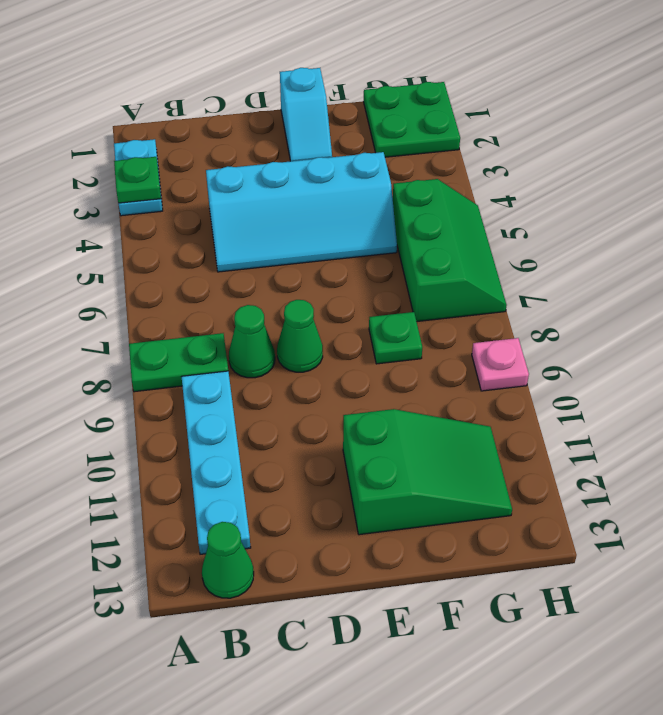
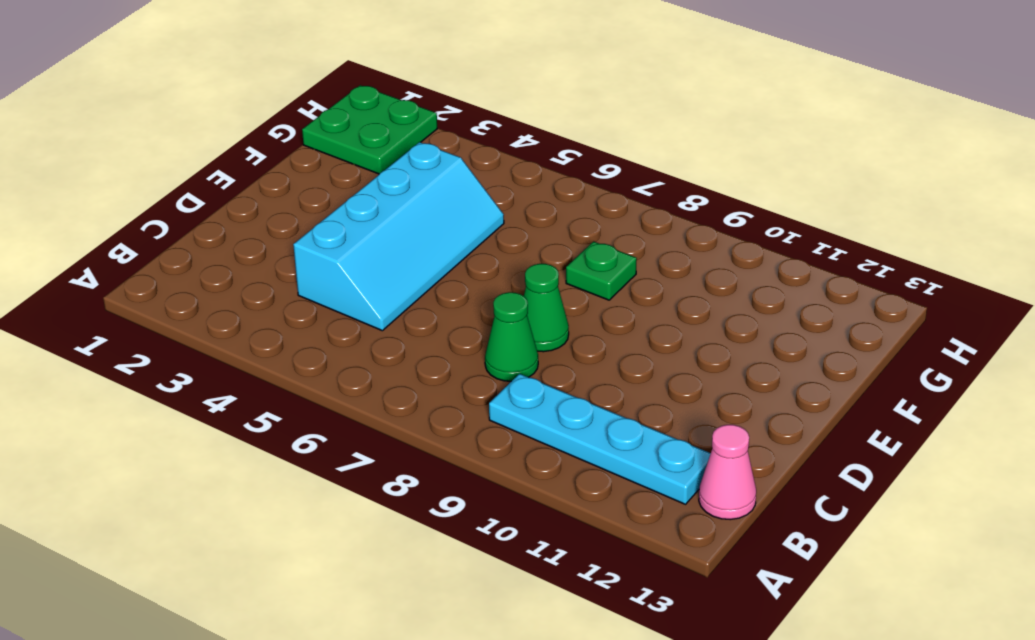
pink 1x1 cone [699,425,756,520] -> green 1x1 cone [202,522,254,598]
none -> cyan 1x2 plate [114,139,163,216]
none -> green 1x2 plate [129,333,228,392]
none -> cyan 1x2 slope [280,68,332,161]

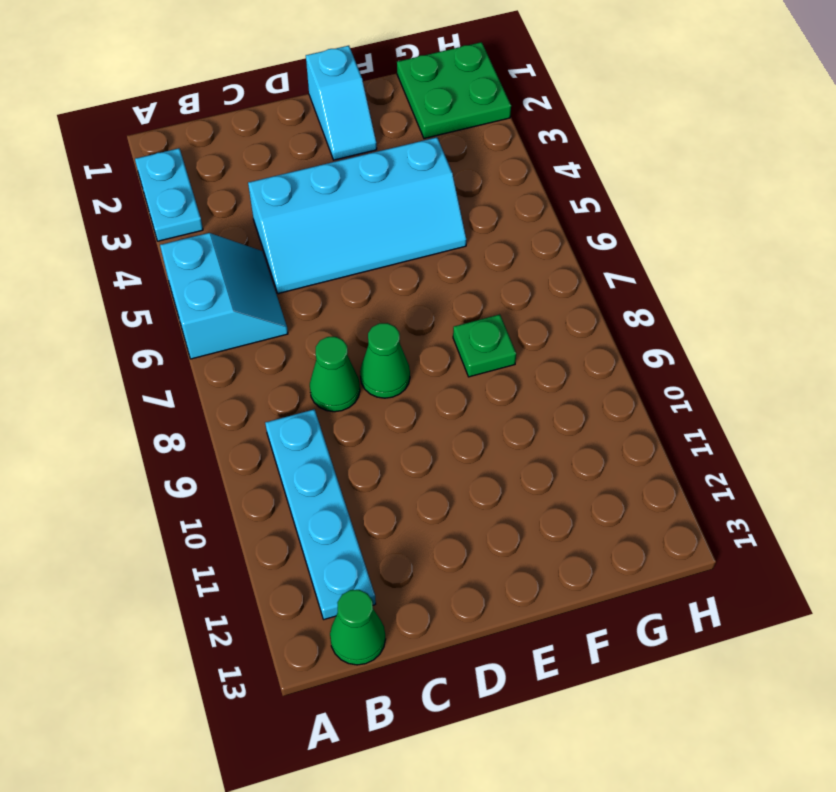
cyan 2x2 slope [160,233,288,359] -> none
none -> green 1x2 plate [129,333,228,392]
none -> green 2x3 slope [343,409,512,535]
none -> green 2x3 slope [393,179,507,322]

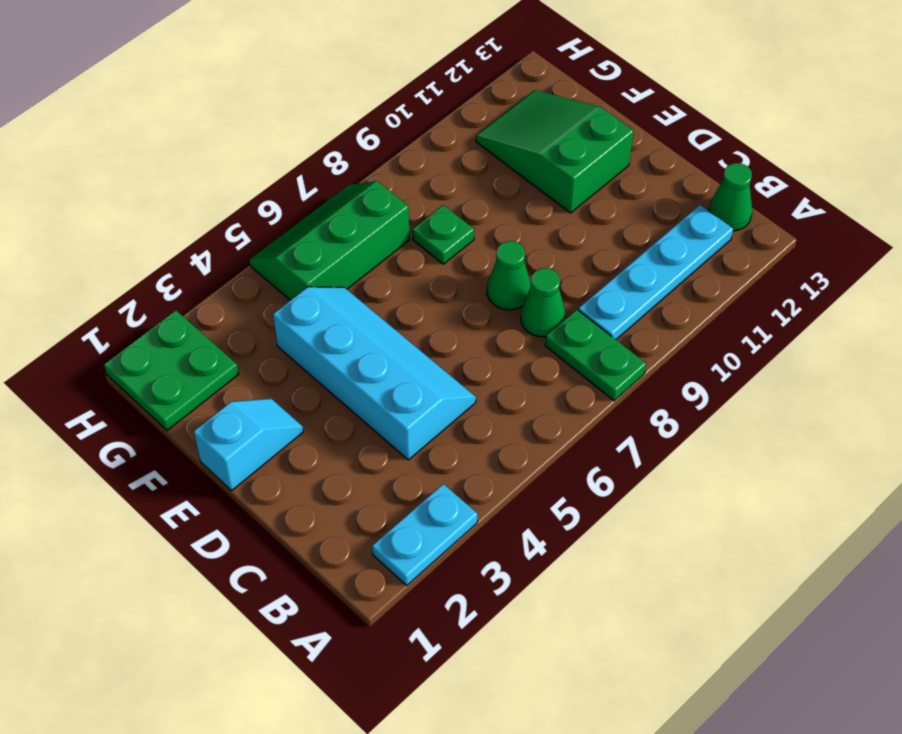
none -> pink 1x1 plate [472,338,529,391]
none -> green 1x1 plate [114,157,161,203]

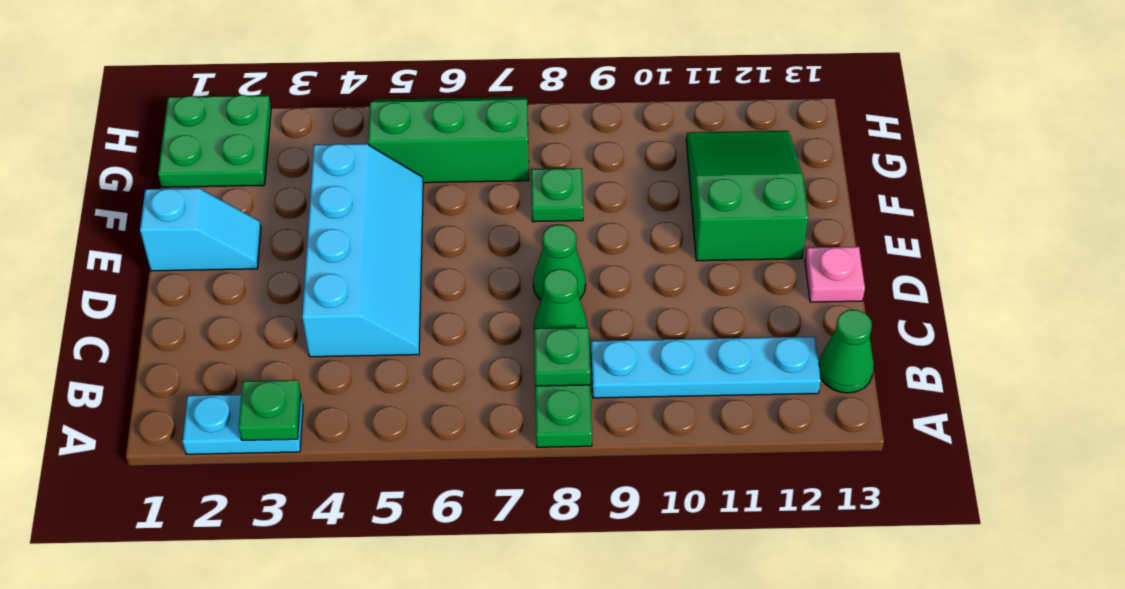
green 1x1 plate [534,327,590,386] -> none
pink 1x1 plate [805,247,865,302] -> pink 1x1 plate moved to [472,338,529,391]

